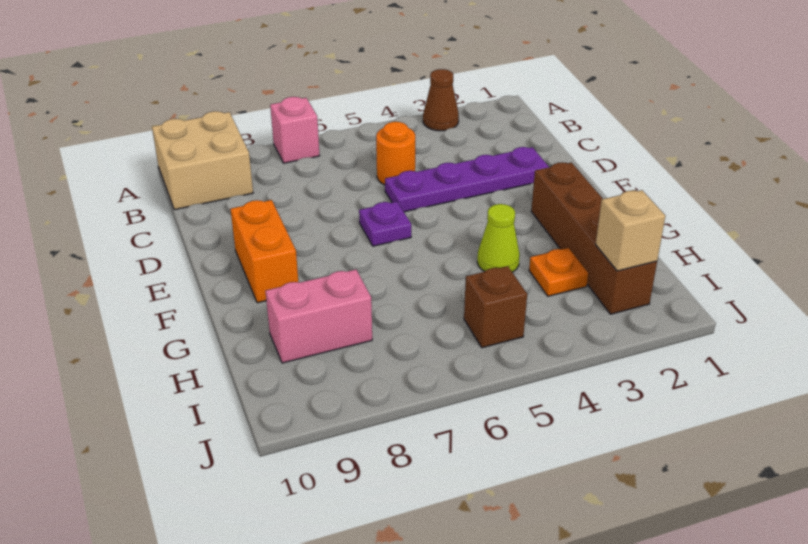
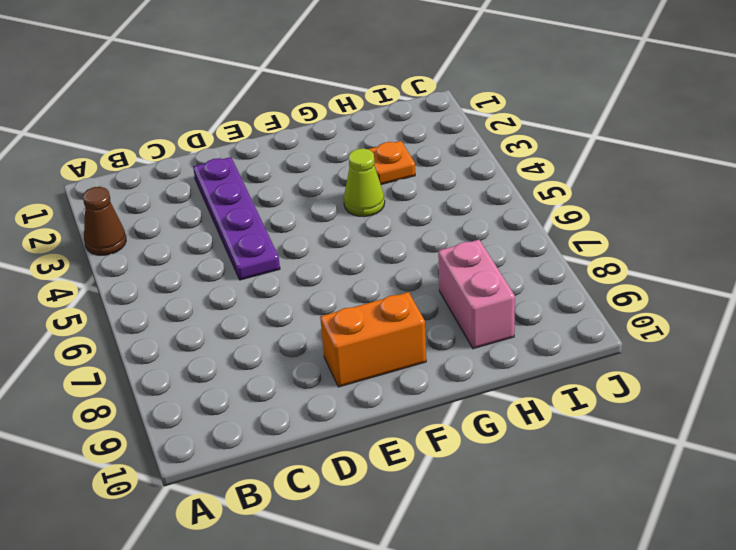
none -> pink 1x1 brick [270,97,320,163]
none -> tan 2x2 brick [152,111,253,210]
none -> orange 1x1 round brick [376,122,415,185]

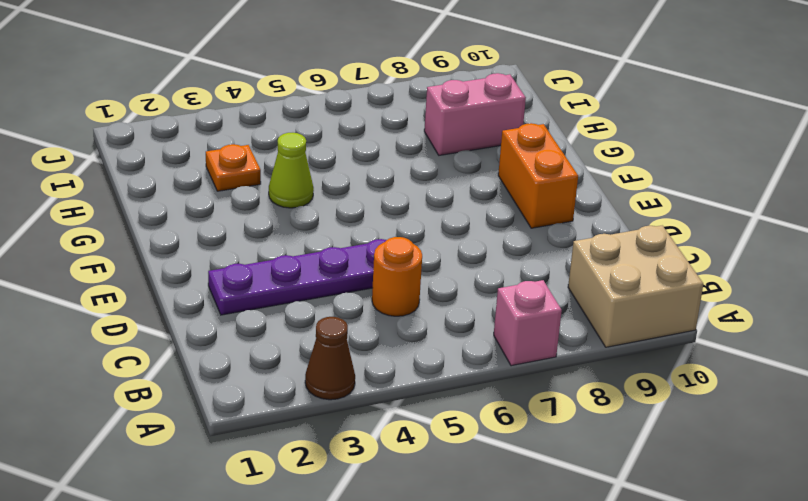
none -> purple 1x1 plate [359,202,411,246]
none -> brown 1x4 brick [531,162,657,314]
none -> brown 1x1 brick [464,266,527,348]

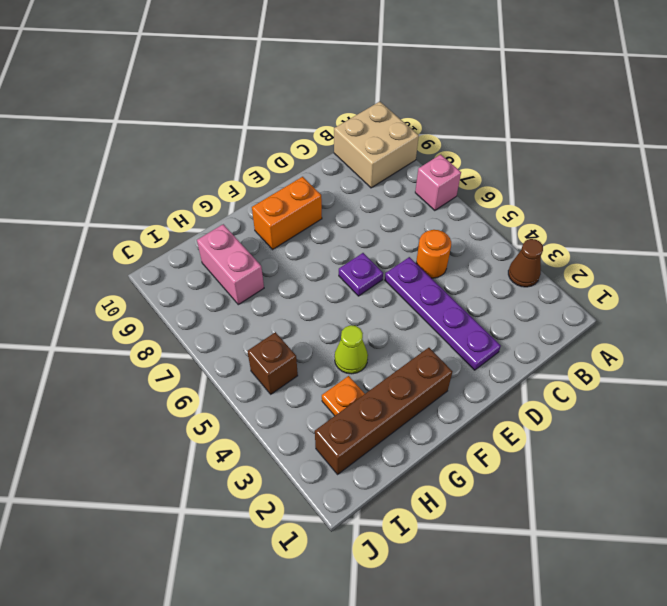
none -> tan 1x1 brick [596,190,665,271]

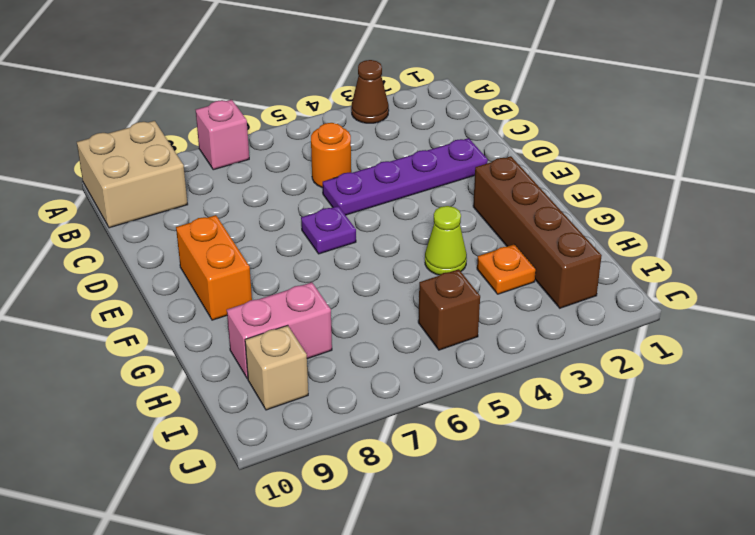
tan 1x1 brick [245,325,308,410] -> tan 1x1 brick moved to [596,190,665,271]

